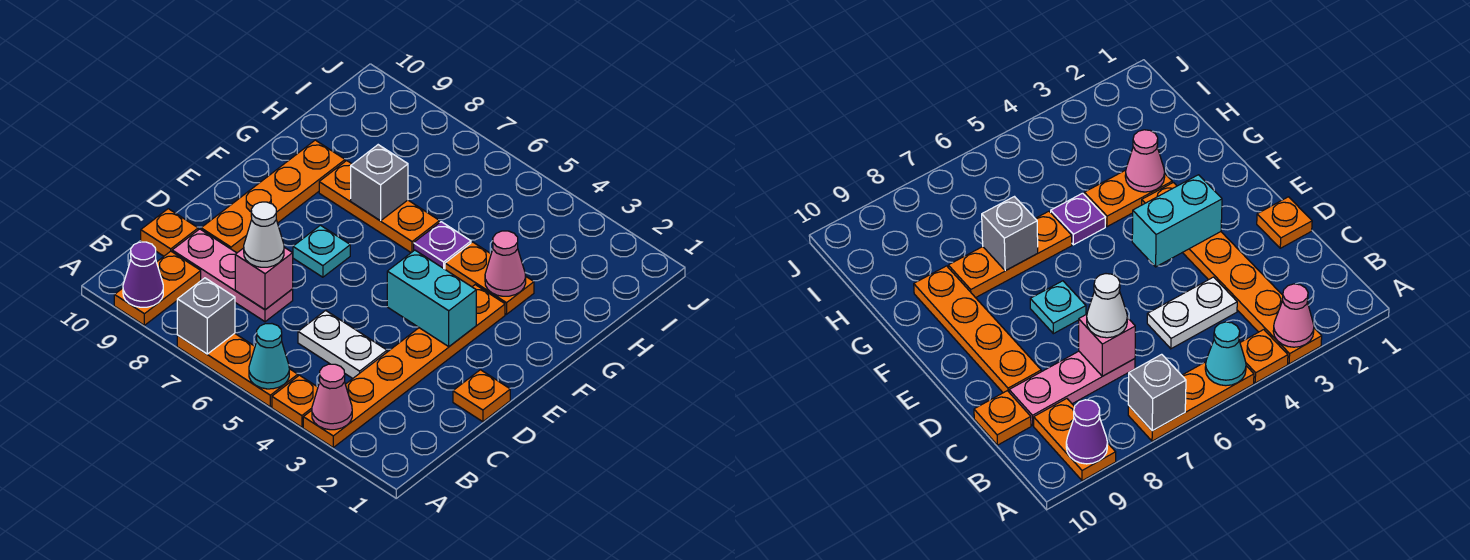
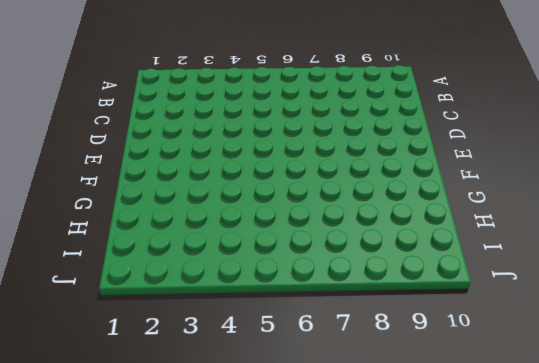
none -> orange 1x6 plate [303,285,505,447]
none -> orange 1x1 plate [272,375,318,427]
none -> orange 1x3 plate [177,333,298,407]

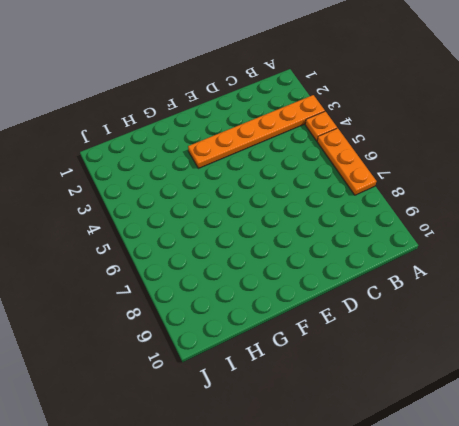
none -> orange 1x2 plate [114,251,201,325]
none -> white 1x2 plate [298,310,387,378]
none -> pink 1x3 plate [172,229,293,322]

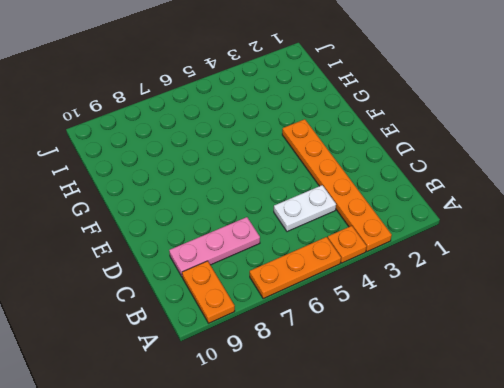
none -> orange 1x1 plate [141,209,198,256]
none -> orange 1x1 plate [453,370,510,422]
none -> orange 1x4 plate [201,140,345,253]

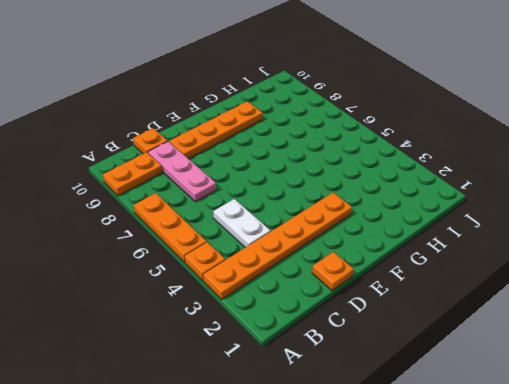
none -> cyan 1x1 plate [293,225,350,277]
none -> orange 1x2 plate [445,242,534,314]
none -> purple 1x1 plate [414,222,471,269]

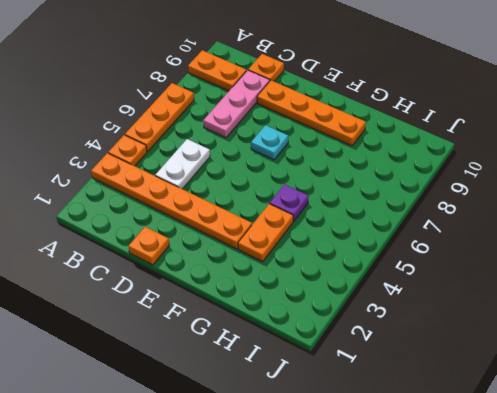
none -> orange 1x3 plate [319,161,440,253]
none -> pink 1x1 cone [312,364,352,430]
none -> cyan 1x1 cone [249,324,289,389]

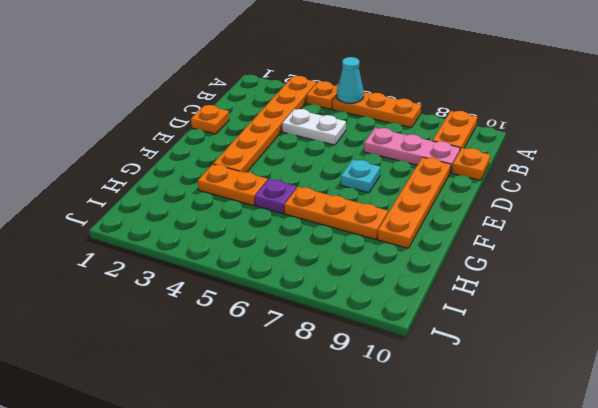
none -> pink 1x1 cone [312,364,352,430]
none -> grey 1x1 brick [177,278,235,354]
none -> purple 1x1 cone [123,242,163,307]

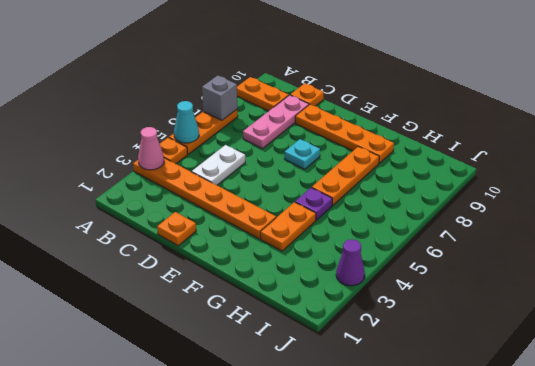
purple 1x1 cone [336,239,365,286] -> purple 1x1 cone moved to [123,242,163,307]
none -> pink 1x1 brick [235,247,293,310]
none -> cyan 1x2 brick [387,250,476,347]
none -> pink 1x1 cone [485,231,526,296]

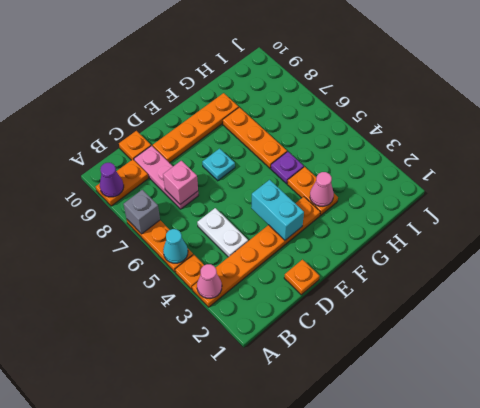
none -> grey 1x1 brick [351,145,408,221]
none -> white 1x1 cone [244,202,284,267]

